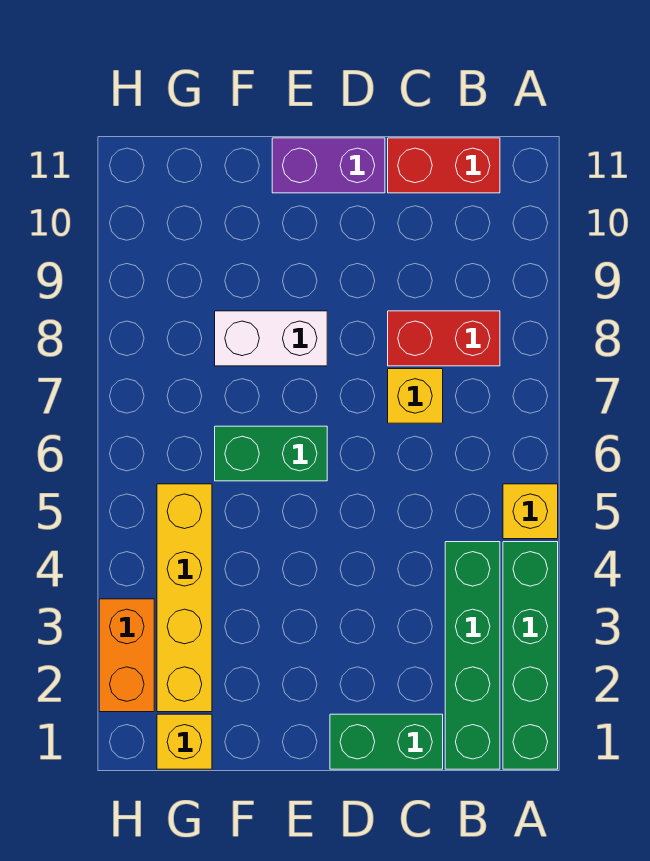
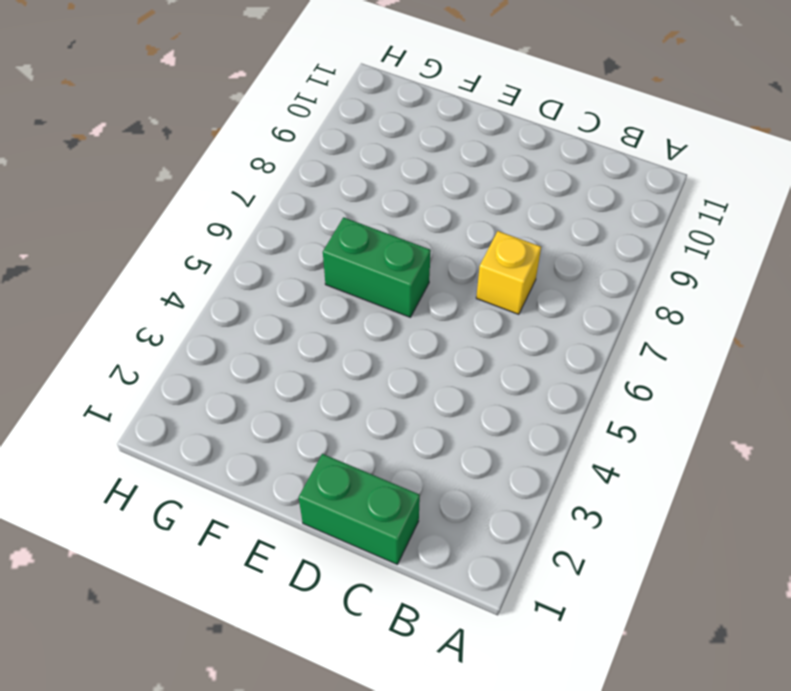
none -> green 1x4 brick [503,542,558,769]
none -> yellow 1x1 brick [503,484,558,539]
none -> green 1x4 brick [445,542,500,769]

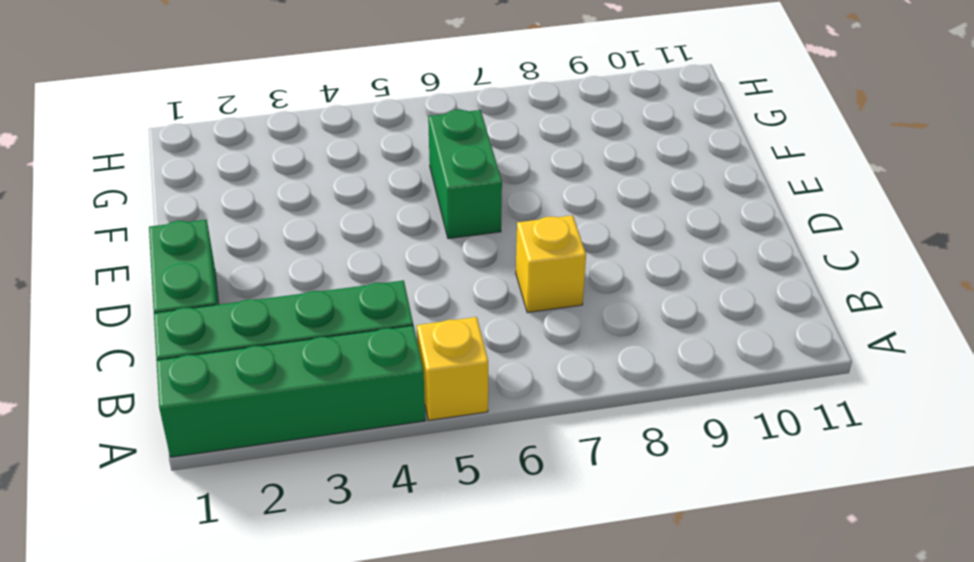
none -> red 1x2 brick [388,311,500,366]
none -> red 1x2 brick [388,138,500,193]
none -> purple 1x2 brick [272,138,385,193]

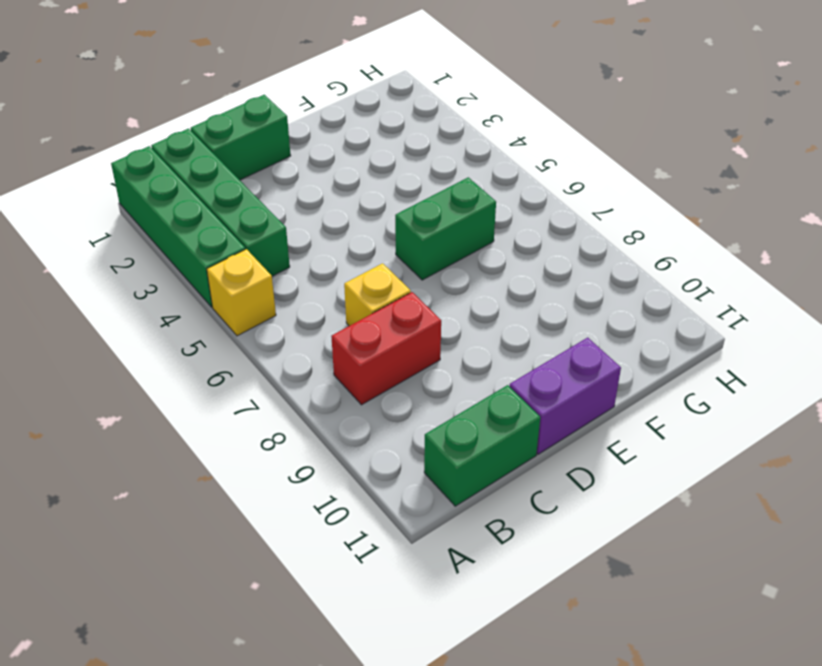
green 1x2 brick [424,385,540,506] -> red 1x2 brick [388,138,500,193]
none -> white 1x2 brick [215,311,327,366]
none -> yellow 1x1 brick [157,714,212,769]
none -> yellow 1x4 brick [157,484,212,712]

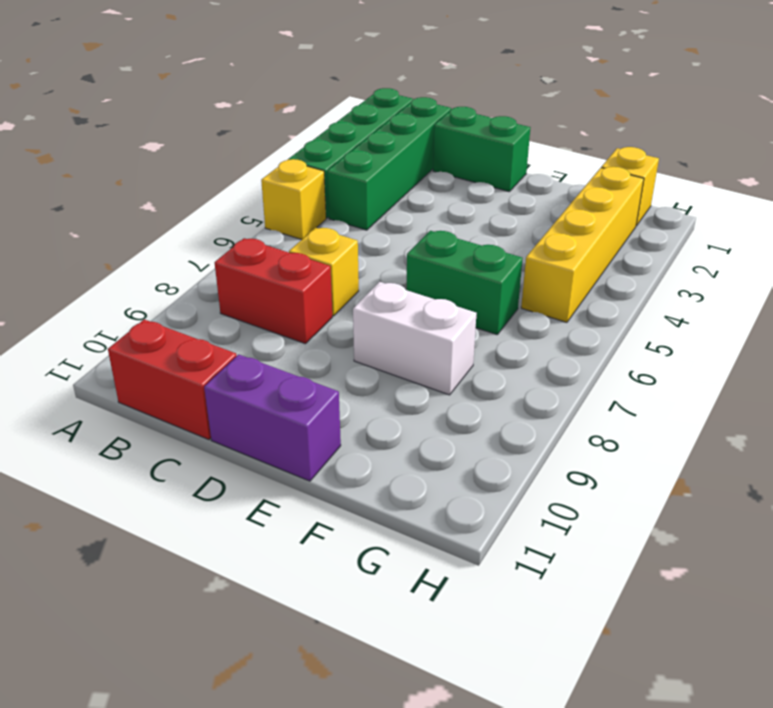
none -> orange 1x2 brick [99,599,154,712]

